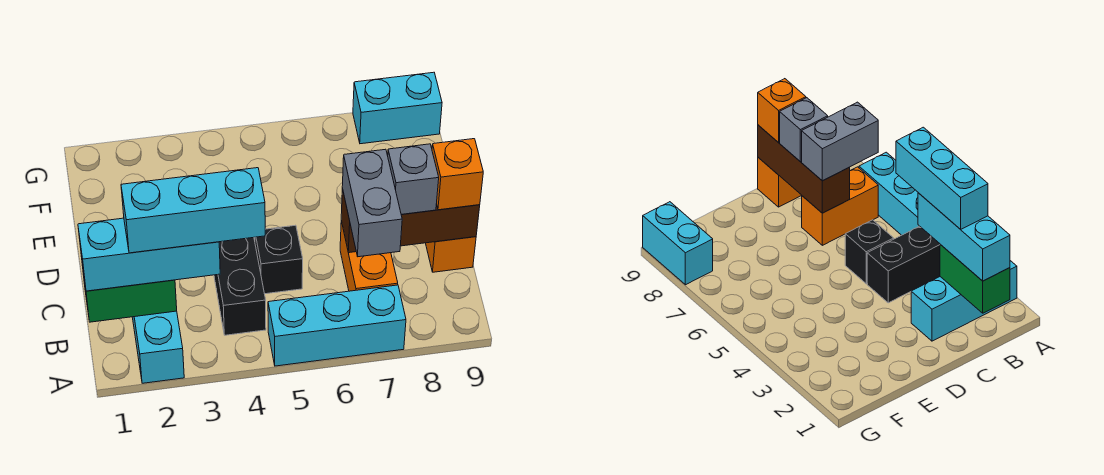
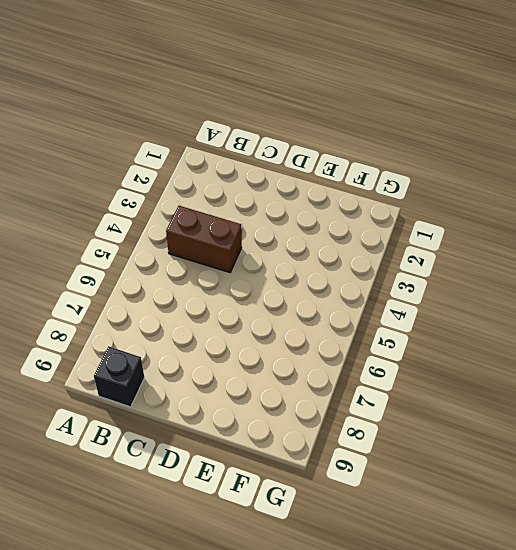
brown 1x2 brick [166,206,242,273] -> black 1x2 brick [214,237,266,335]
black 1x1 brick [94,346,144,407] -> black 1x1 brick moved to [255,225,303,294]
none -> cyan 1x3 brick [132,311,184,383]
none -> cyan 1x3 brick [268,285,406,366]
none -> orange 1x2 brick [340,221,398,291]

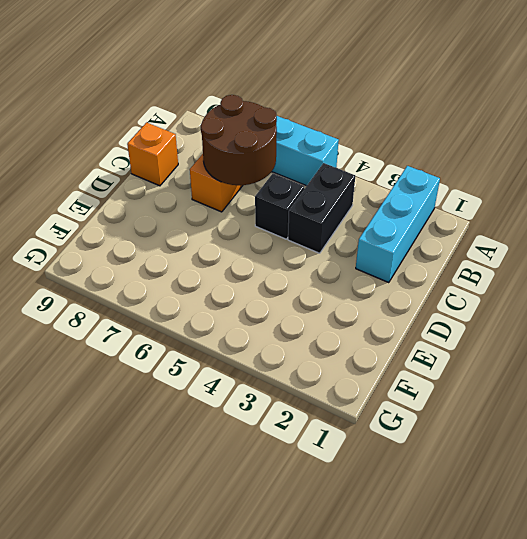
brown 2x2 round brick [201,95,277,185] -> brown 1x3 brick [341,188,480,253]
none -> cyan 1x2 brick [353,72,442,144]
none -> green 1x2 brick [82,265,177,322]
none -> cyan 1x3 brick [78,218,220,291]

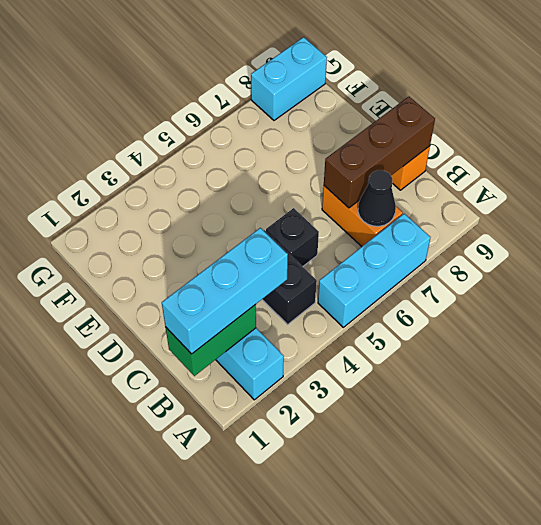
black 1x1 cone [358,170,396,226] -> none
none -> grey 1x2 brick [342,149,402,257]
none -> grey 1x1 brick [388,144,439,215]
none -> orange 1x1 brick [432,139,483,210]

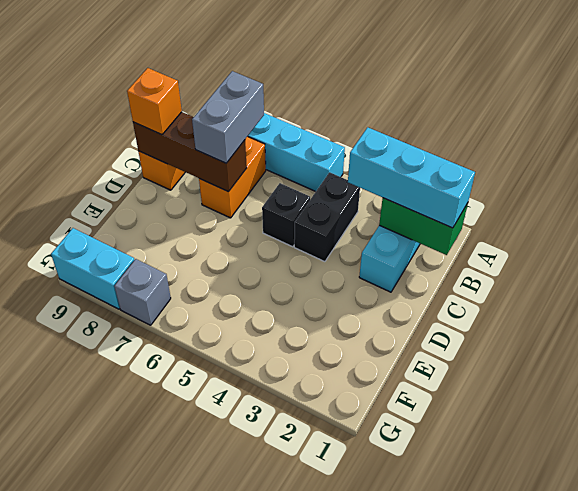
grey 1x1 brick [114,259,171,325] -> grey 1x1 brick moved to [388,144,439,215]
none -> cyan 1x3 brick [121,168,265,253]

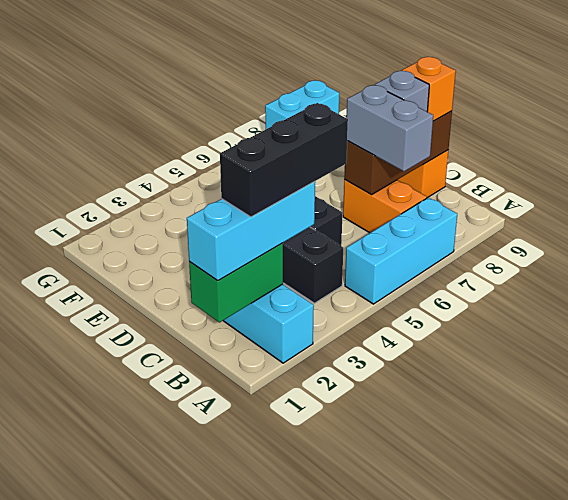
black 1x3 brick [220,103,348,217] -> cyan 1x3 brick [121,168,265,253]

